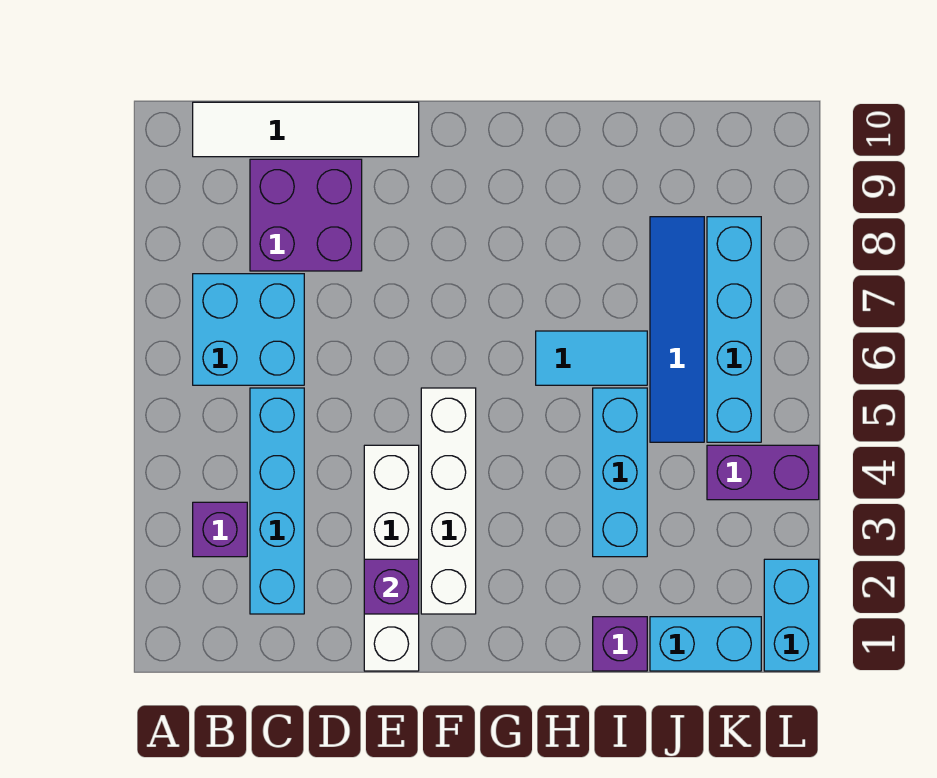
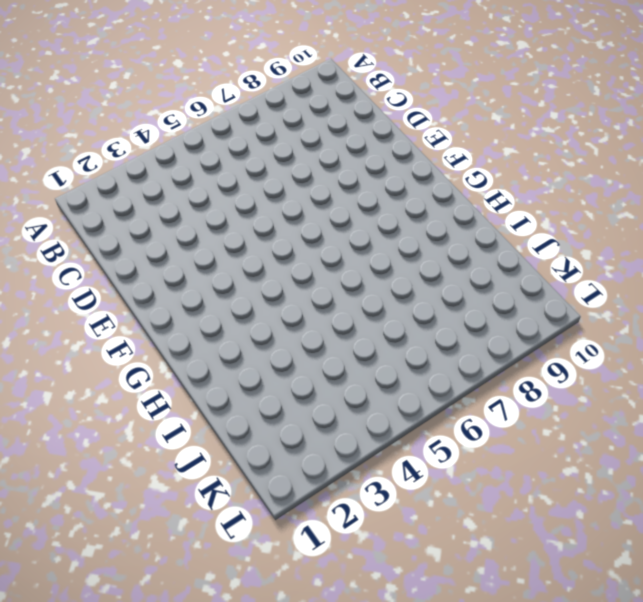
none -> purple 1x1 brick [193,502,247,557]
none -> cyan 2x2 brick [193,274,304,385]
none -> white 1x4 tile [193,102,419,157]

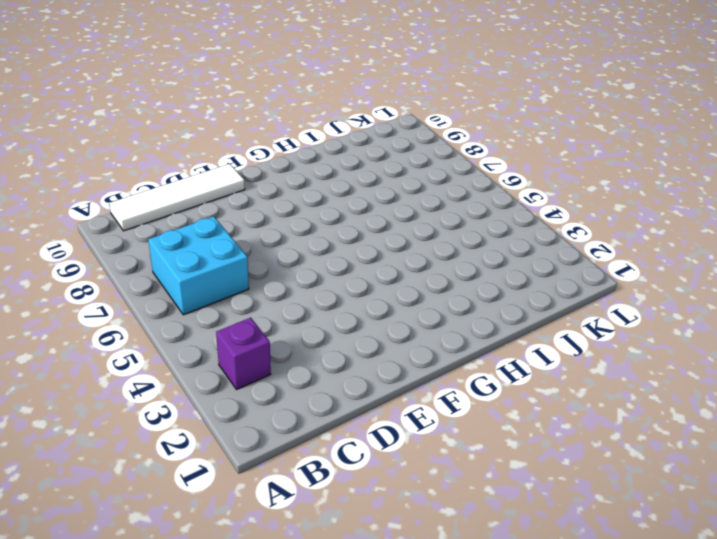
none -> cyan 1x4 brick [250,388,304,614]
none -> purple 2x2 brick [250,159,362,271]
none -> white 1x4 brick [364,445,419,671]

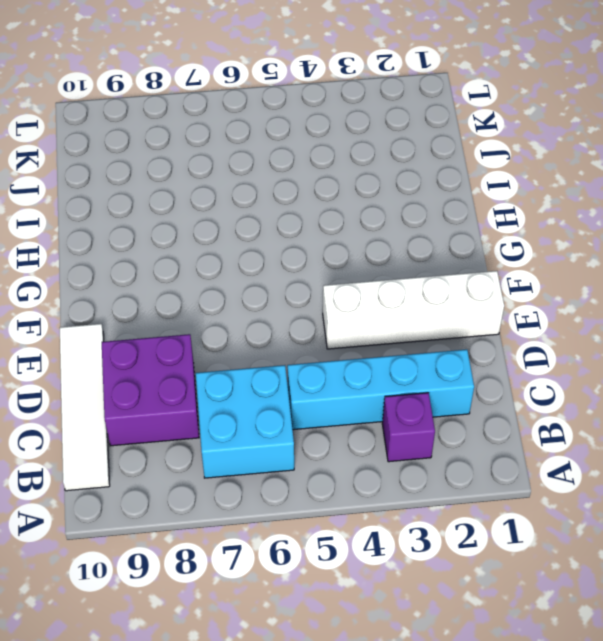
none -> white 1x4 brick [421,388,476,614]
none -> cyan 1x2 tile [536,331,647,385]
none -> purple 1x1 brick [593,617,647,671]

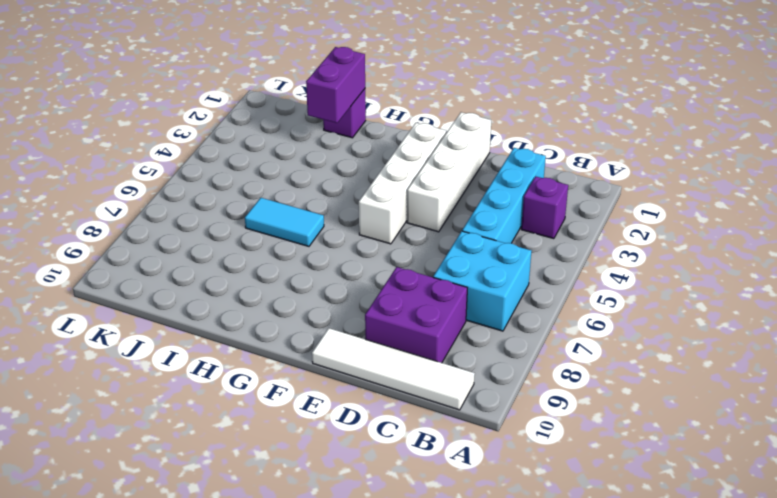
purple 1x2 brick [306,47,365,123] -> purple 1x2 brick turned to [707,445,819,500]
none -> cyan 1x3 brick [593,388,647,557]
none -> cyan 1x2 brick [650,617,761,671]
none -> blue 1x4 tile [650,217,704,442]

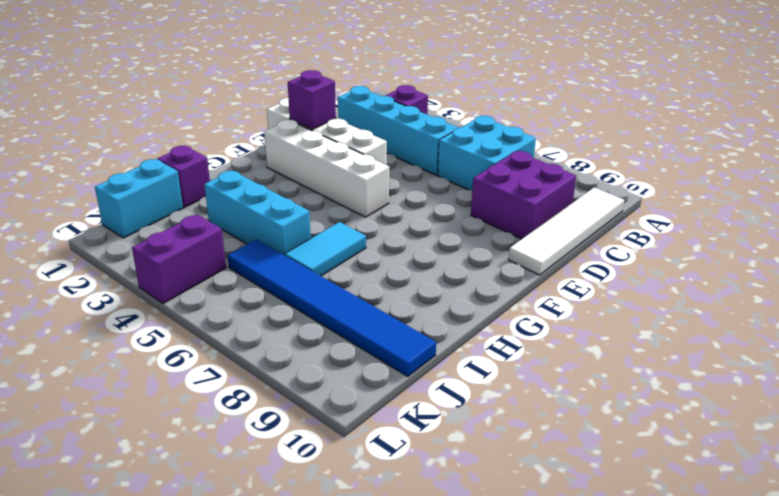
blue 1x6 tile [228,239,436,376] -> blue 1x4 tile [650,217,704,442]
none -> cyan 1x4 brick [707,217,761,442]
none -> cyan 1x2 brick [764,559,819,671]

